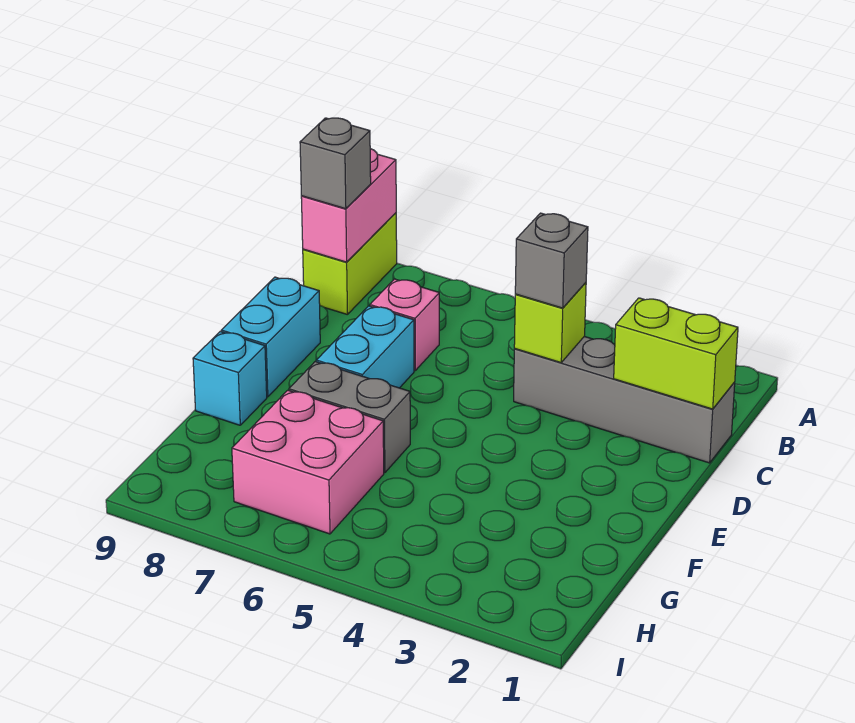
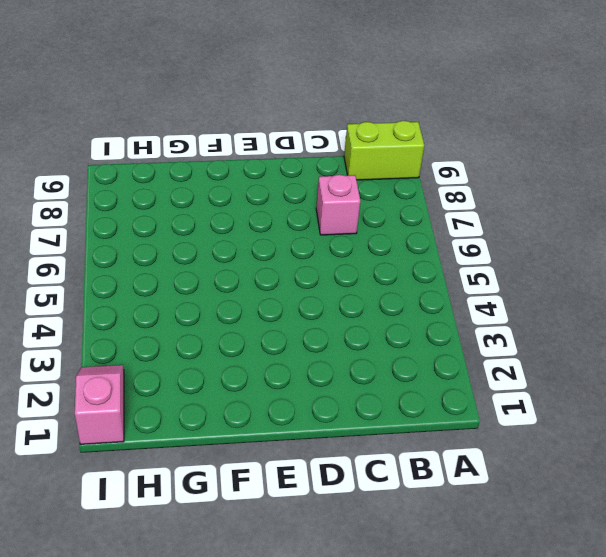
pink 1x2 slope [75,365,124,444] -> none
none -> grey 1x4 brick [514,336,735,463]
none -> cyan 1x2 brick [316,306,414,388]
none -> cyan 1x2 brick [221,277,320,397]

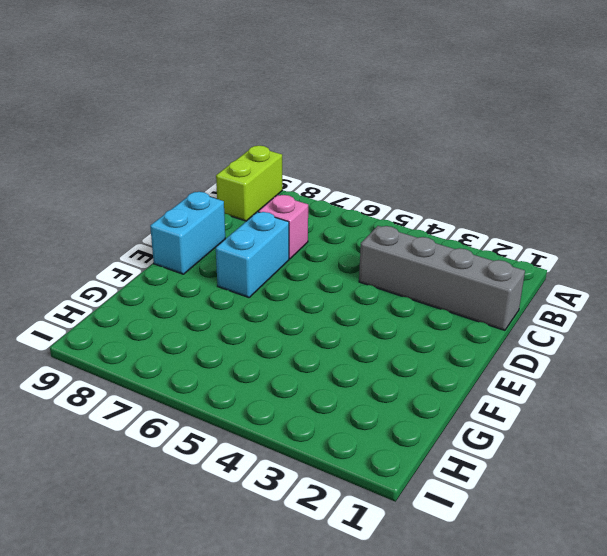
none -> grey 1x2 brick [289,362,410,473]
none -> cyan 1x1 brick [193,332,267,425]
none -> pink 2x2 brick [232,390,384,534]

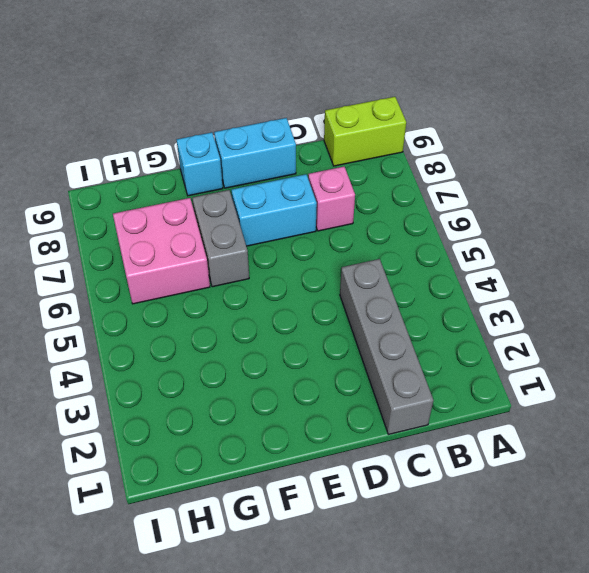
none -> pink 1x2 brick [301,149,396,262]
none -> lime 1x2 brick [614,298,738,409]
none -> lime 1x1 brick [514,283,586,363]

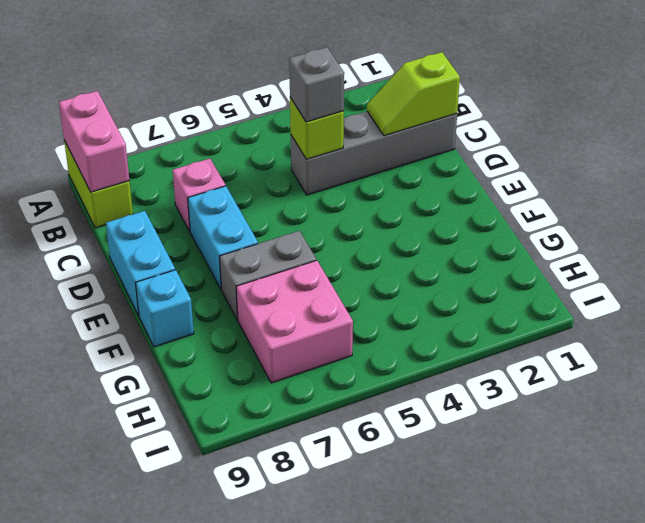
lime 1x2 slope [367,52,460,136] -> lime 1x2 brick [614,298,738,409]
none -> grey 1x1 brick [300,118,371,209]

